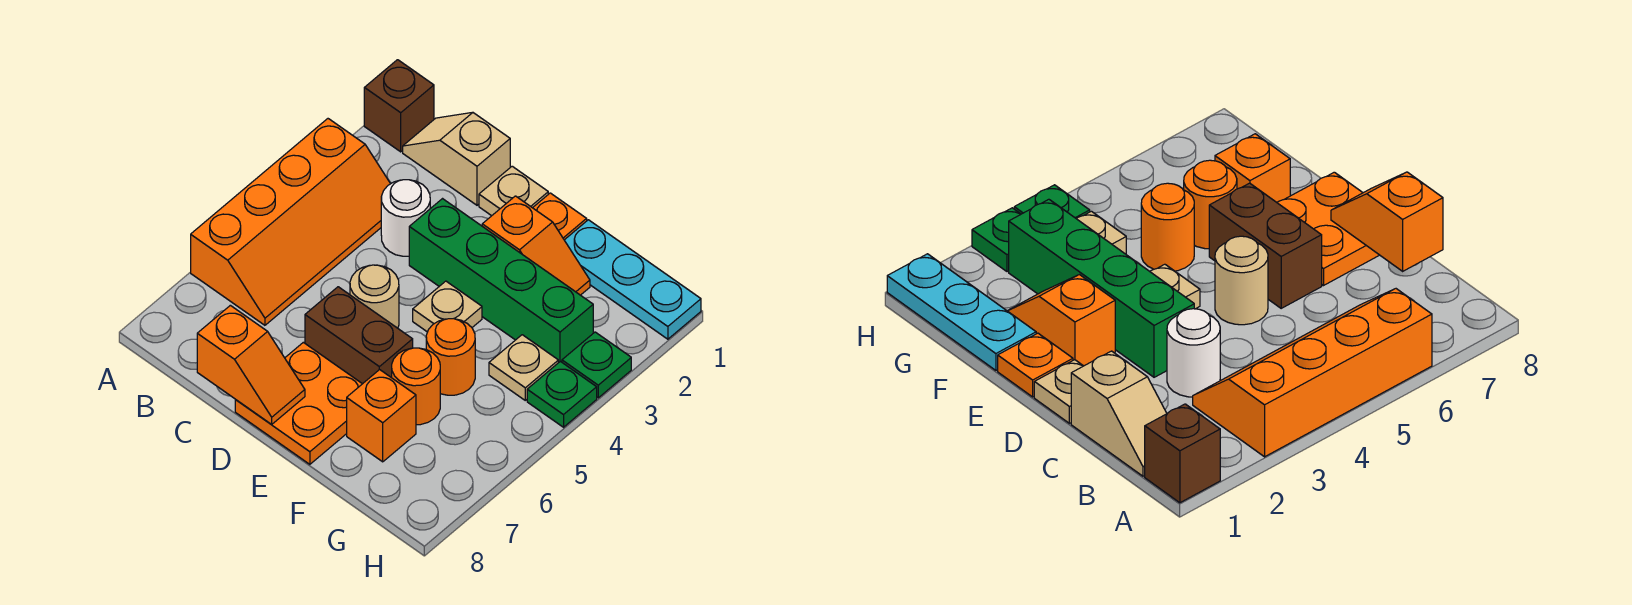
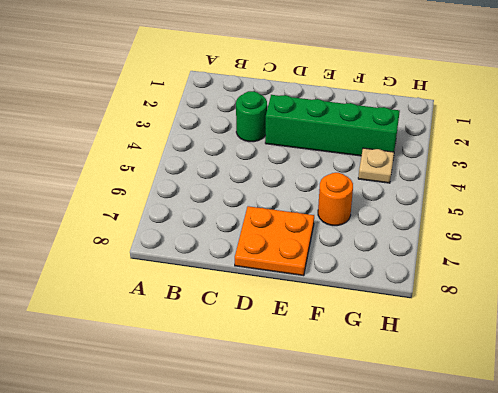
green 1x1 round brick [236,91,267,142] -> white 1x1 round brick [381,180,430,256]
none -> brown 1x1 brick [364,60,434,152]
none -> orange 2x4 slope [191,119,390,325]
none -> tan 1x2 slope [403,112,510,205]

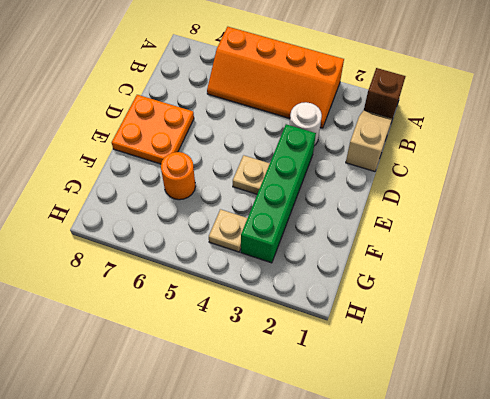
none -> tan 1x1 plate [479,166,548,216]
none -> tan 1x1 round brick [350,265,399,328]
none -> brown 1x2 brick [305,287,413,384]

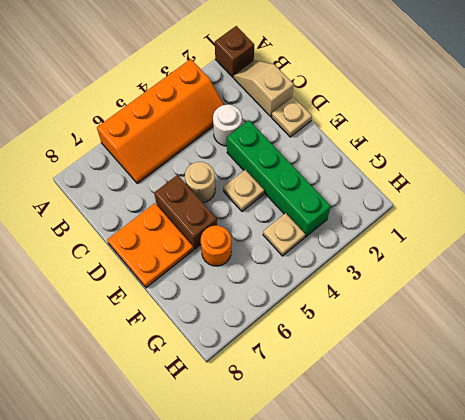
none -> orange 1x1 plate [533,193,587,240]
none -> orange 1x2 slope [482,196,590,295]
none -> cyan 1x3 plate [565,220,701,339]

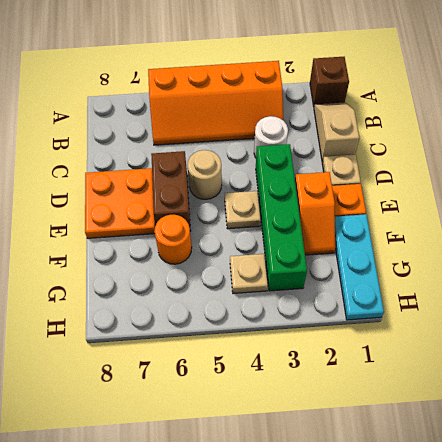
none -> orange 1x1 round brick [426,319,475,395]
none -> orange 1x1 brick [347,370,416,462]
none -> green 1x1 plate [562,332,631,398]

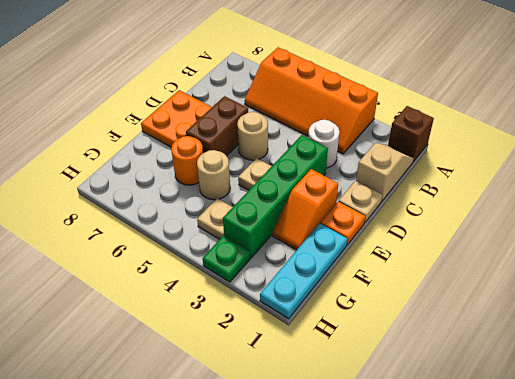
tan 1x1 round brick [197,150,230,200] -> orange 1x1 round brick [426,319,475,395]
none -> orange 1x1 brick [347,370,416,462]
none -> green 1x1 plate [527,361,597,427]
none -> orange 1x2 slope [197,305,305,425]

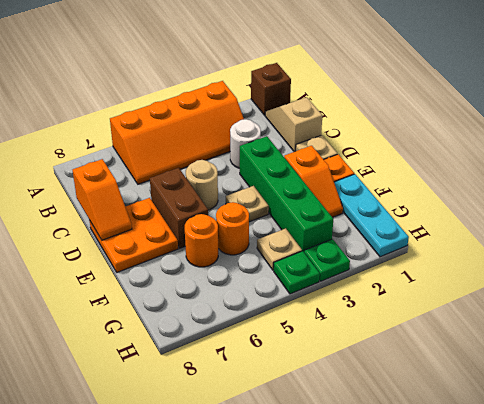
none -> orange 1x1 brick [347,370,416,462]

